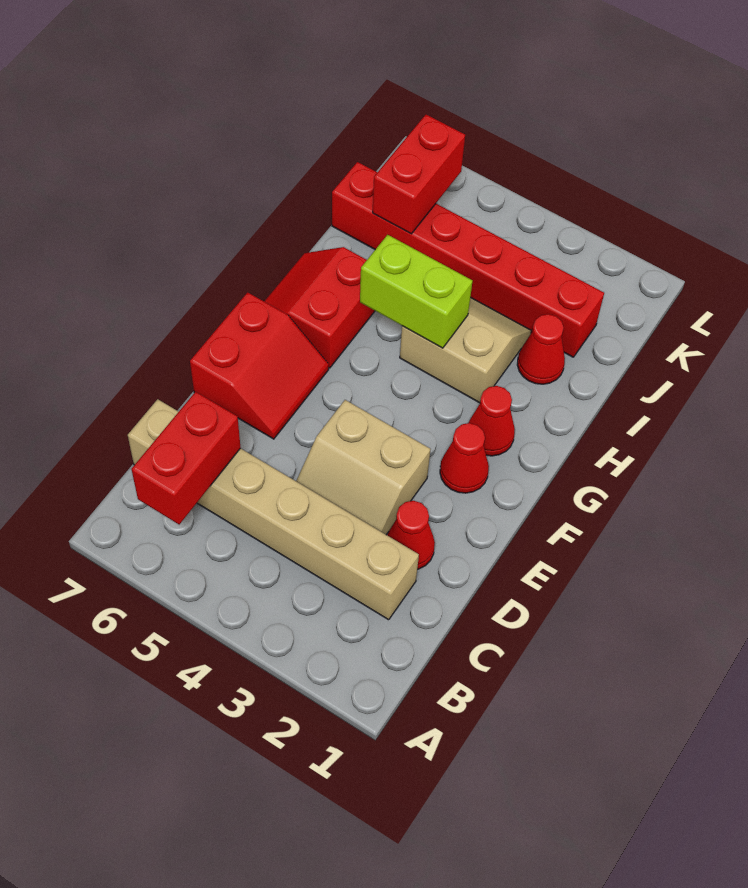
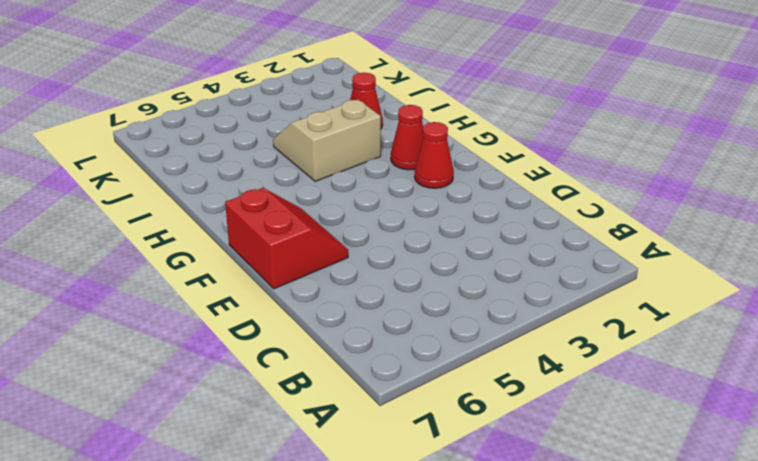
none -> tan 1x6 brick [128,399,419,620]
none -> red 1x1 cone [387,501,435,569]
none -> tan 2x2 slope [296,400,431,535]

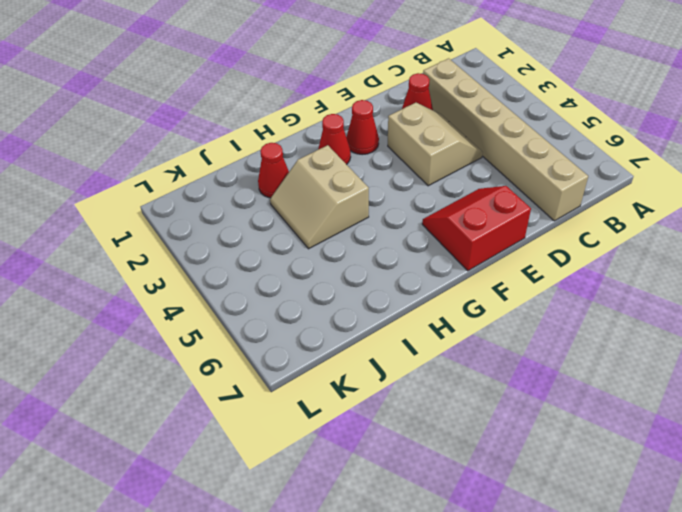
none -> red 2x2 slope [264,247,375,368]
none -> red 1x6 brick [332,162,604,357]
none -> red 1x2 brick [131,392,241,524]

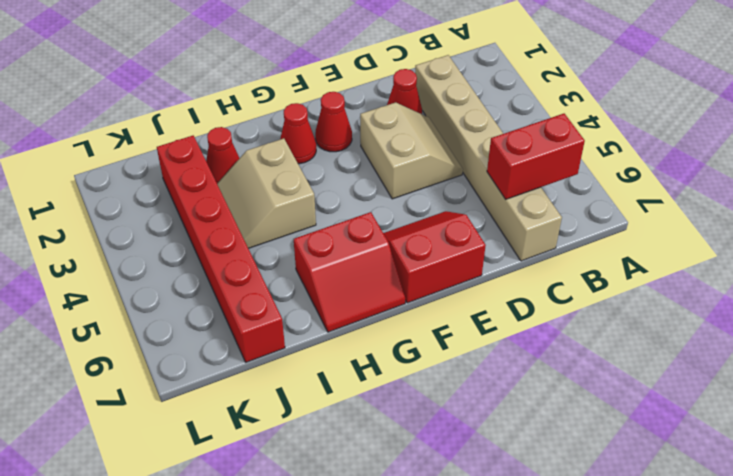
none -> lime 1x2 brick [360,235,472,348]
none -> red 1x2 brick [373,115,465,234]

